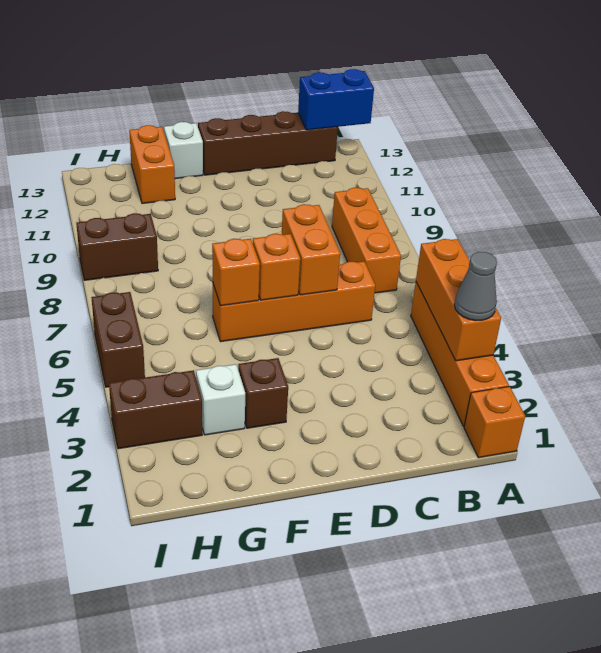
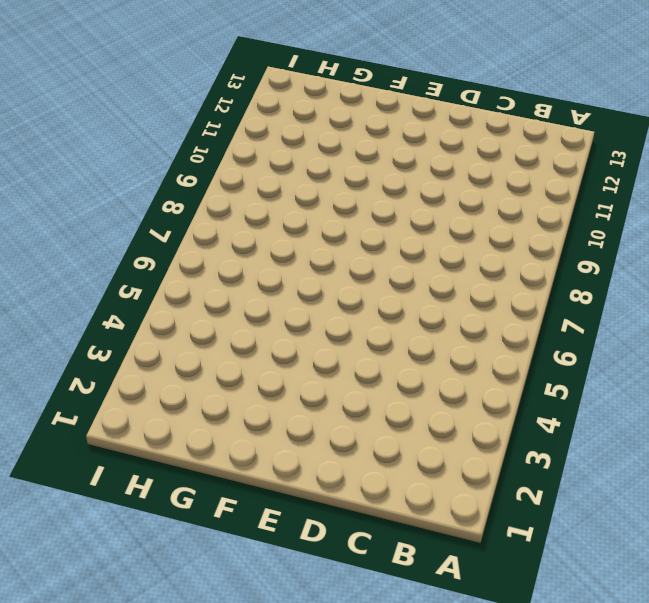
none -> orange 1x1 brick [464,387,525,458]
none -> orange 1x4 brick [411,282,509,426]
none -> orange 1x3 brick [332,188,401,293]

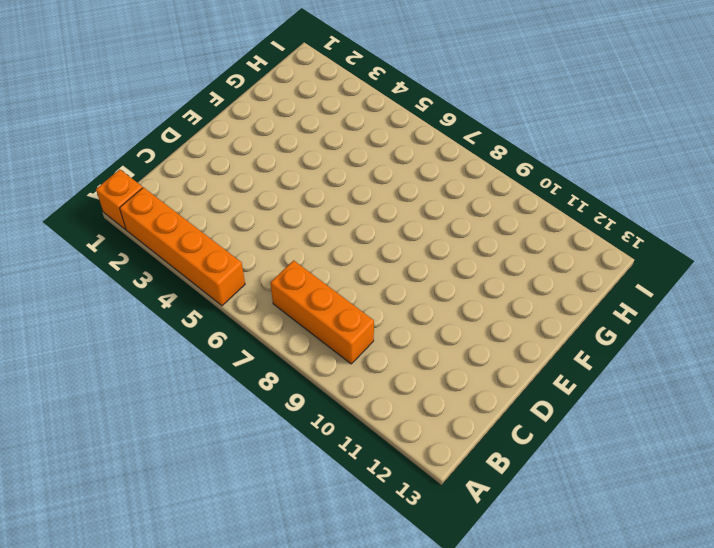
none -> brown 1x4 brick [198,111,338,175]
none -> orange 1x4 brick [213,261,375,342]
none -> brown 1x1 brick [238,358,288,428]

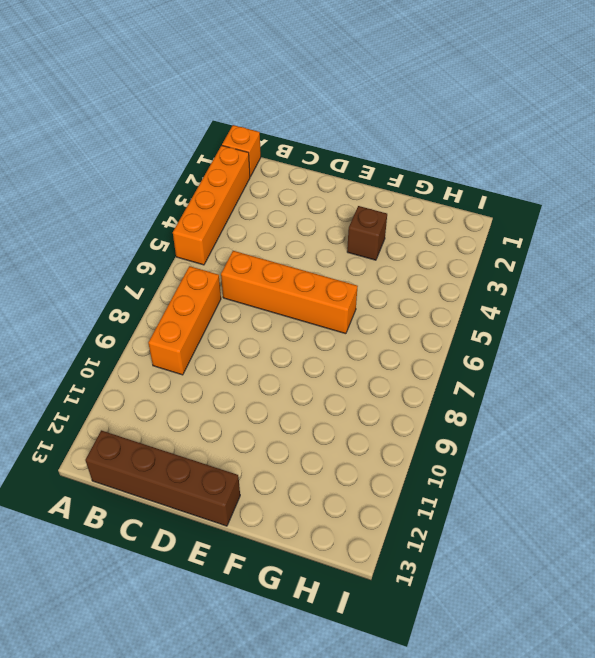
none -> white 1x1 brick [164,122,203,179]
none -> white 1x1 brick [196,364,245,435]
none -> orange 1x2 brick [129,125,175,204]

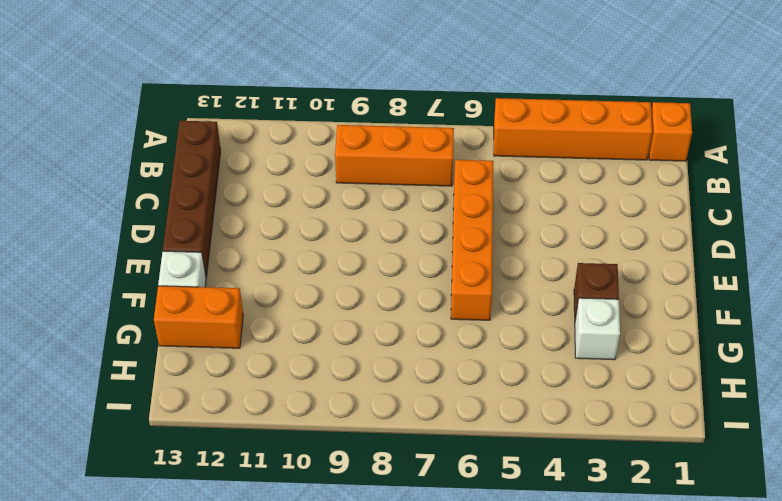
none -> brown 1x2 brick [109,370,202,449]
none -> brown 1x2 brick [76,213,158,280]
none -> brown 1x2 brick [91,292,145,387]

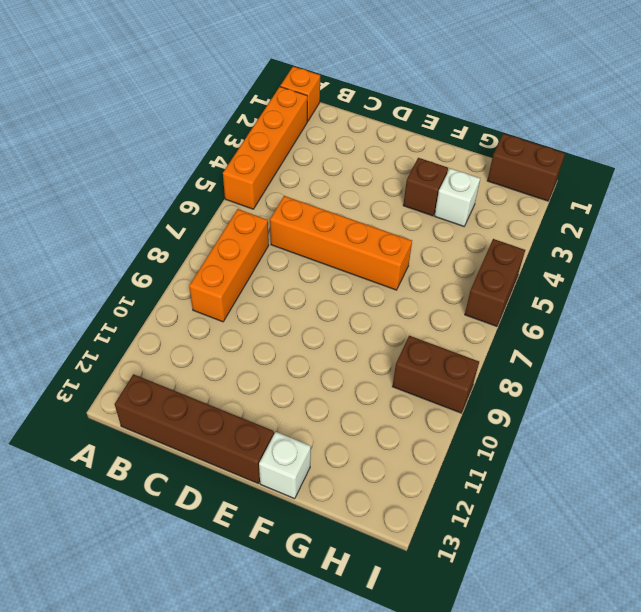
brown 1x2 brick [487,134,565,201] -> brown 1x2 brick moved to [109,370,202,449]
none -> orange 1x2 brick [129,125,175,204]
none -> orange 1x3 brick [416,239,501,361]
none -> blue 1x2 brick [298,69,374,130]

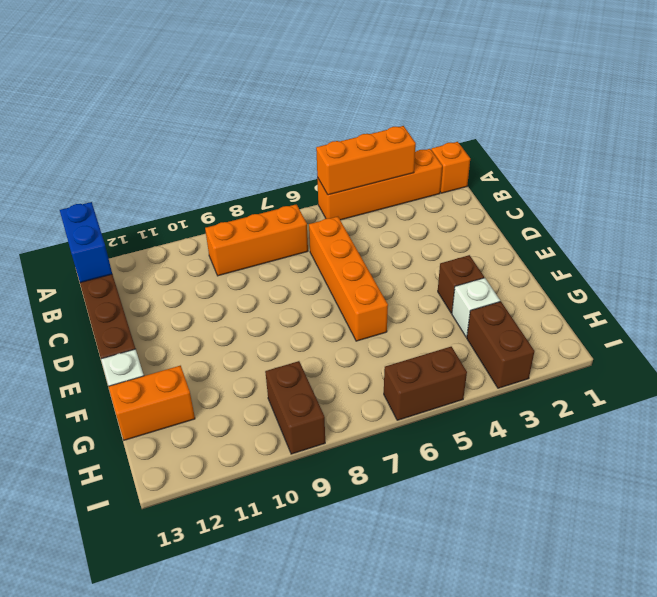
none -> orange 1x2 brick [282,204,340,295]
none -> orange 1x1 brick [253,234,300,300]
none -> orange 1x1 brick [212,239,260,306]

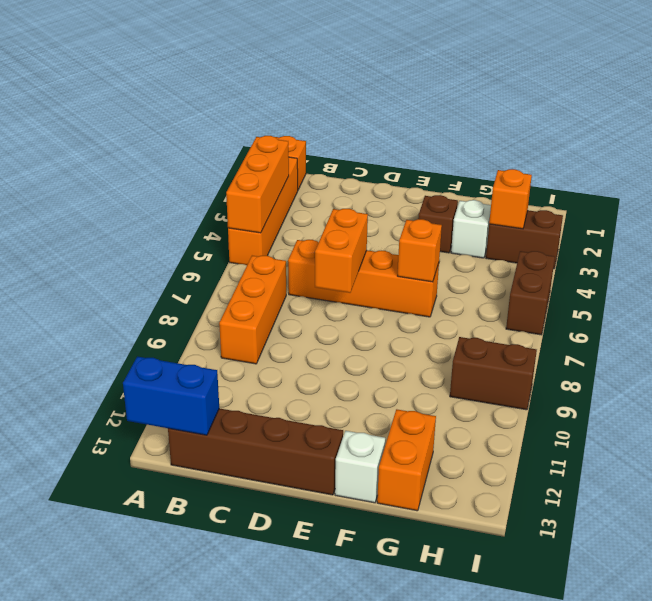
orange 1x1 brick [489,169,532,229] -> orange 1x1 brick moved to [253,234,300,300]
none -> grey 1x1 cone [454,252,497,320]

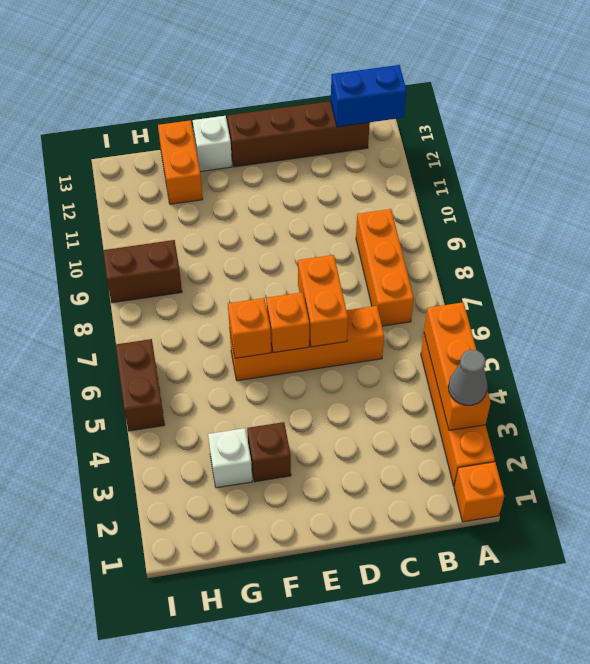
none -> brown 1x2 brick [109,370,202,449]

